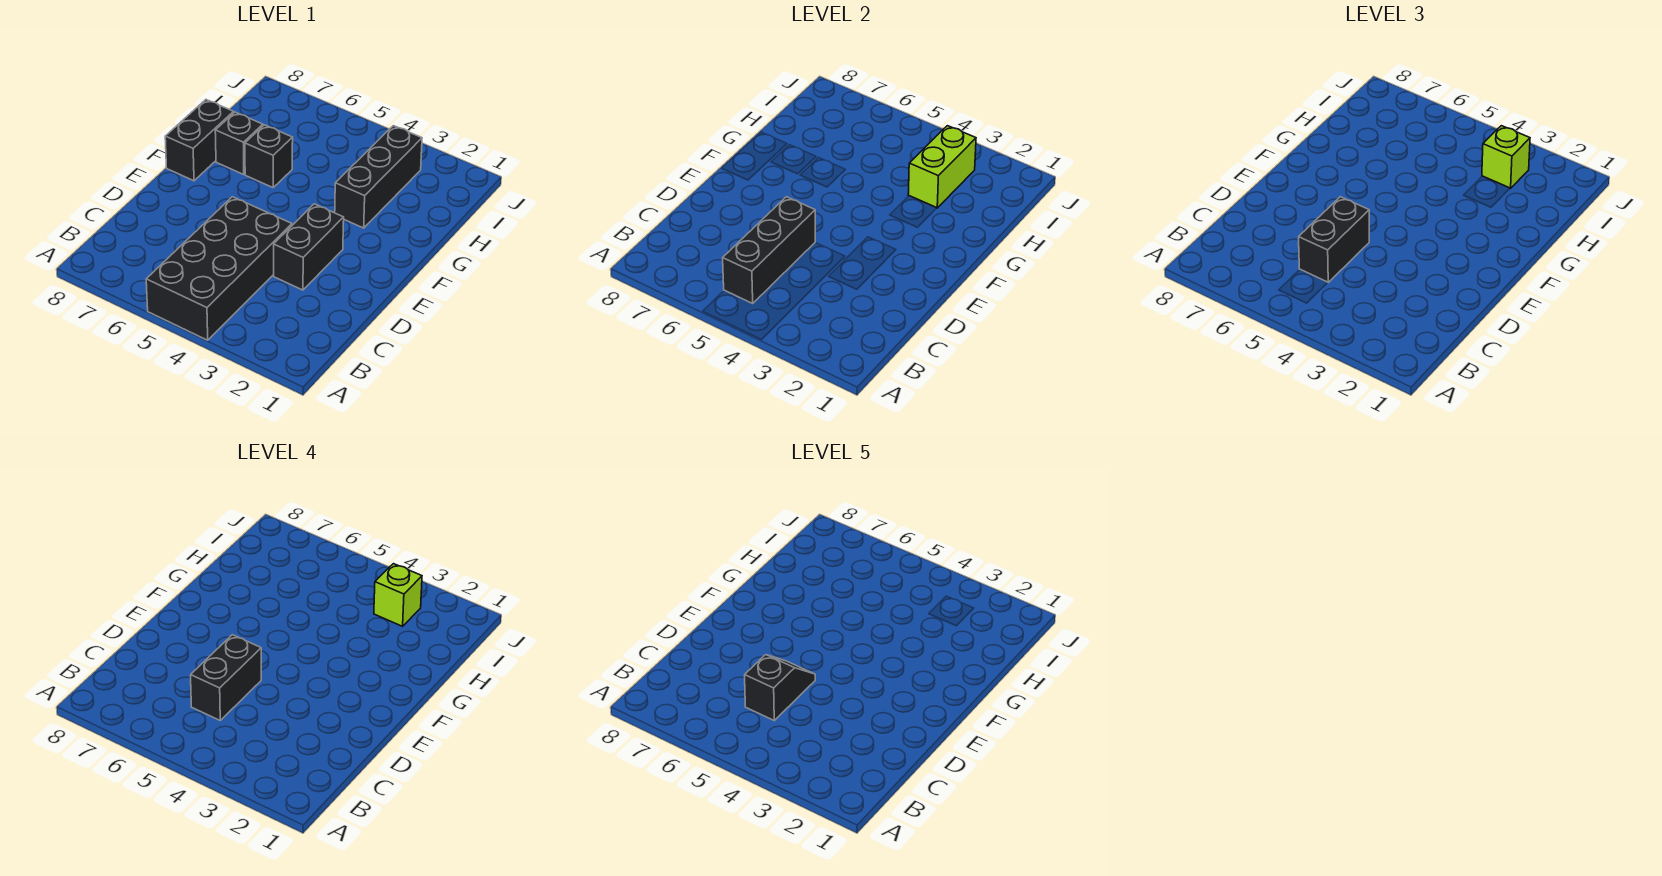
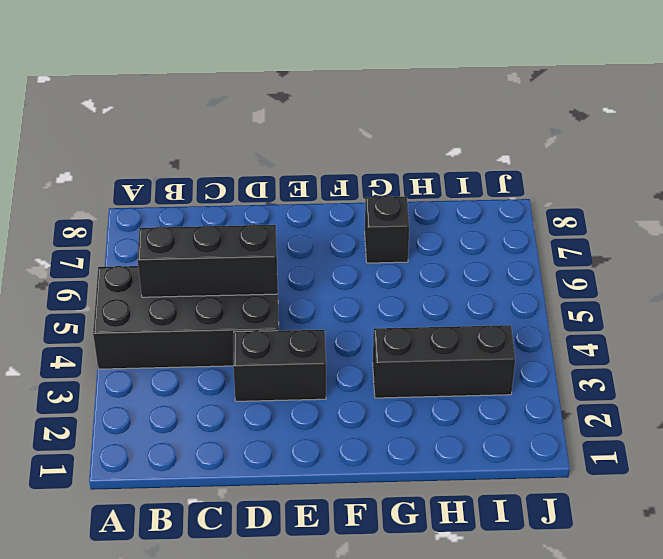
none -> black 1x2 brick [165,100,234,181]
none -> black 1x1 brick [245,125,293,188]
none -> lime 1x2 brick [908,126,976,208]

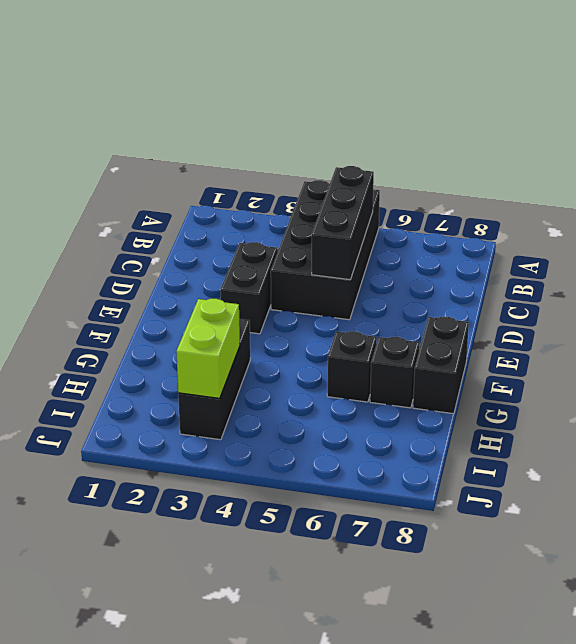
none -> black 1x2 brick [1299,197,1369,282]
none -> lime 1x1 brick [1482,126,1530,188]
none -> black 1x2 brick [191,635,261,720]

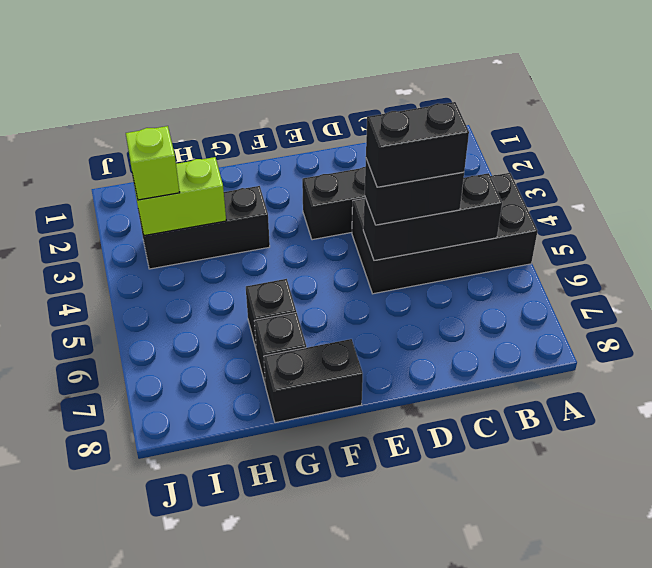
none -> lime 1x1 brick [374,564,422,626]
none -> black 1x2 slope [745,655,815,720]

